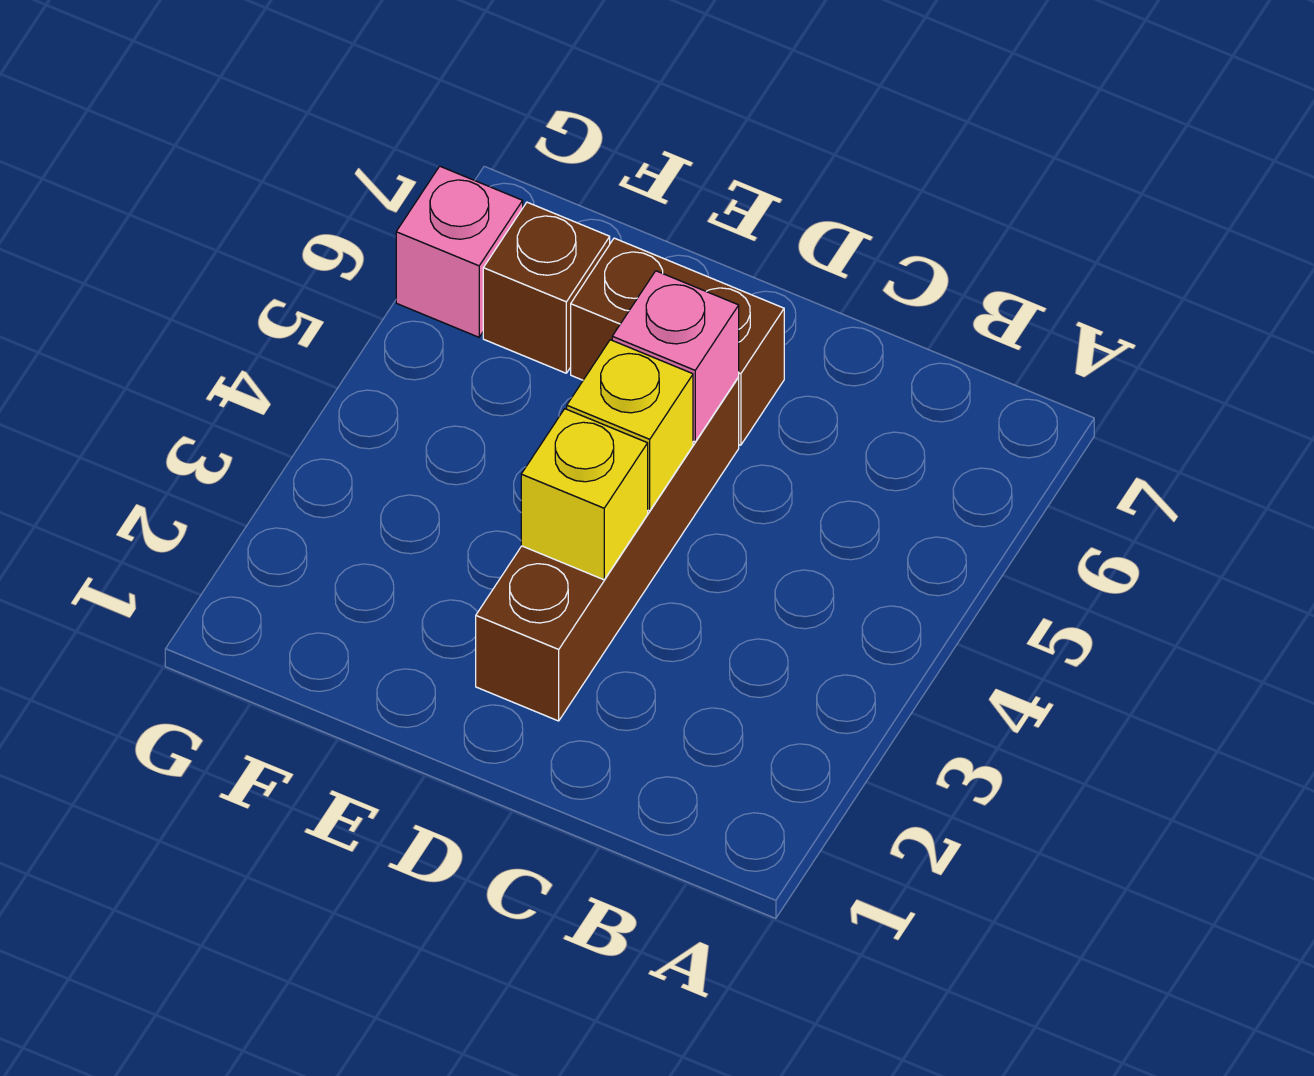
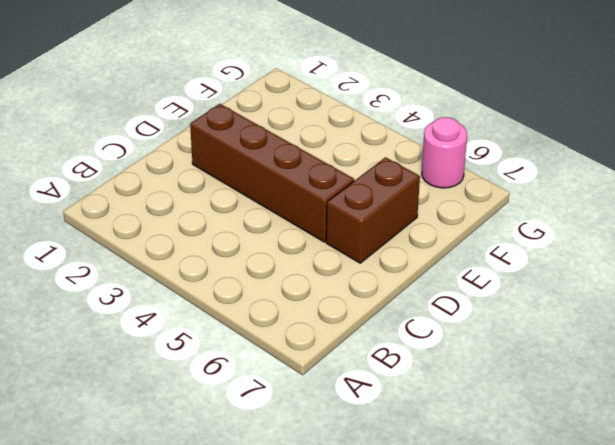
pink 1x1 round brick [422,117,467,188] -> pink 1x1 brick [396,166,523,337]
none -> brown 1x1 brick [483,202,610,373]
none -> yellow 1x1 brick [521,409,648,580]

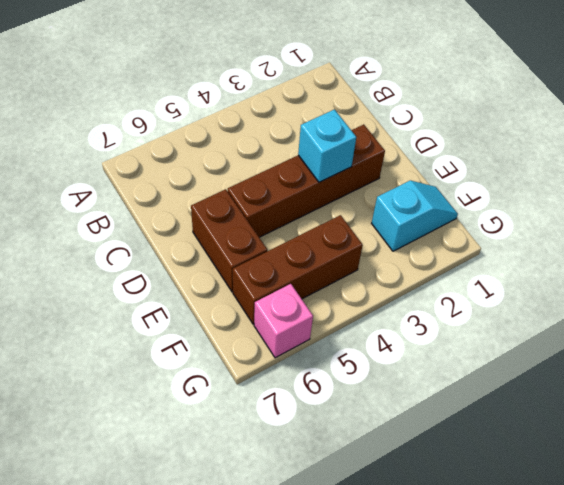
cyan 1x1 brick [298,109,356,182] -> yellow 1x1 brick [521,409,648,580]
cyan 1x2 slope [372,181,458,251] -> none
brown 1x3 brick [233,215,363,324] -> brown 1x1 brick [483,202,610,373]
none -> yellow 1x1 brick [567,340,693,511]
none -> pink 1x1 brick [612,271,739,442]

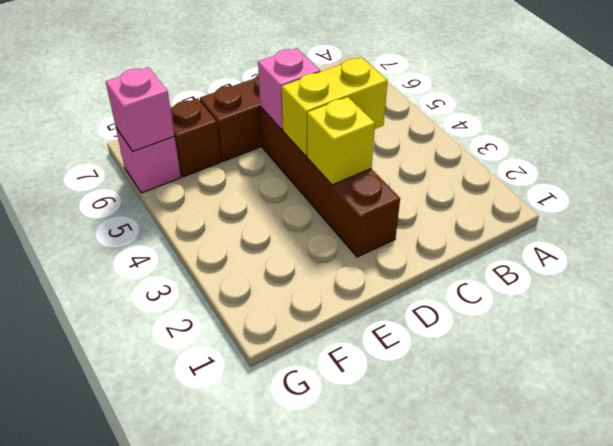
yellow 1x2 brick [282,57,388,156] -> yellow 1x1 brick [567,340,693,511]
pink 1x1 brick [106,67,175,151] -> none

